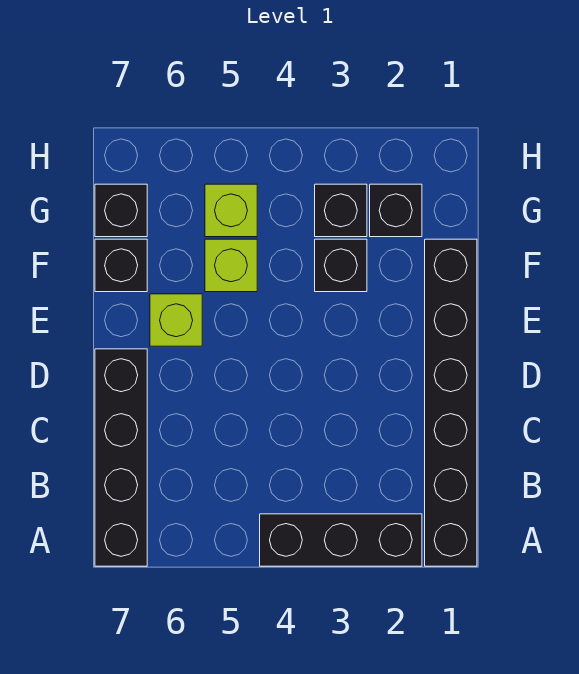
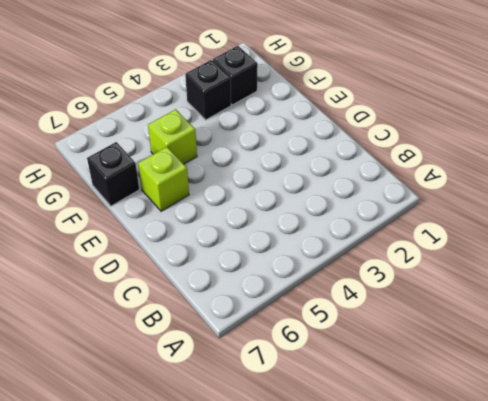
none -> black 1x6 brick [425,239,477,566]
none -> black 1x3 brick [260,514,422,566]

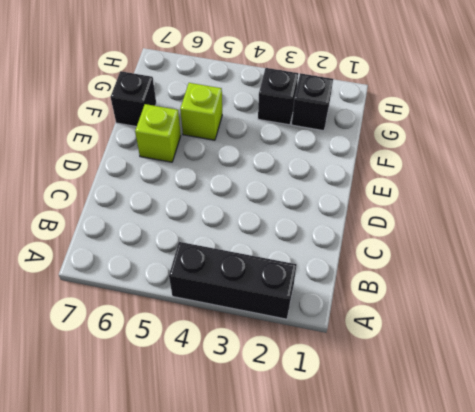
none -> black 1x6 brick [425,239,477,566]
none -> black 1x4 brick [95,349,147,566]

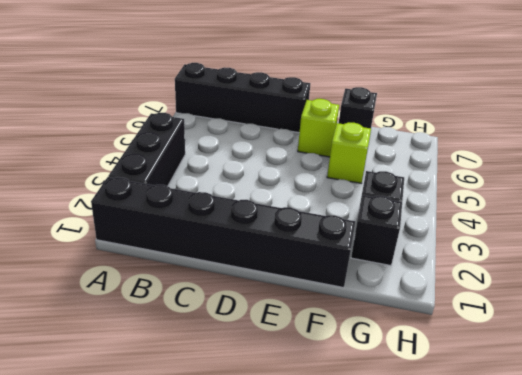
none -> black 1x1 brick [315,239,367,292]
none -> lime 1x1 brick [205,184,257,237]

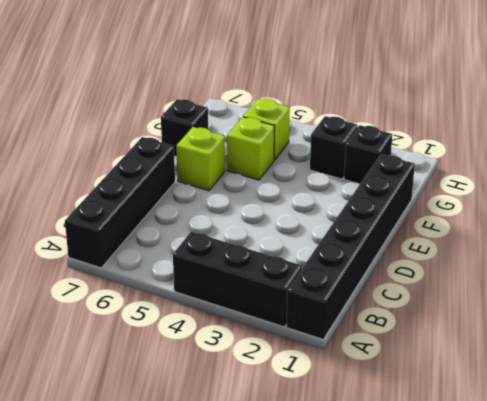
none -> black 1x1 brick [315,239,367,292]
none -> black 1x1 brick [95,184,147,237]

